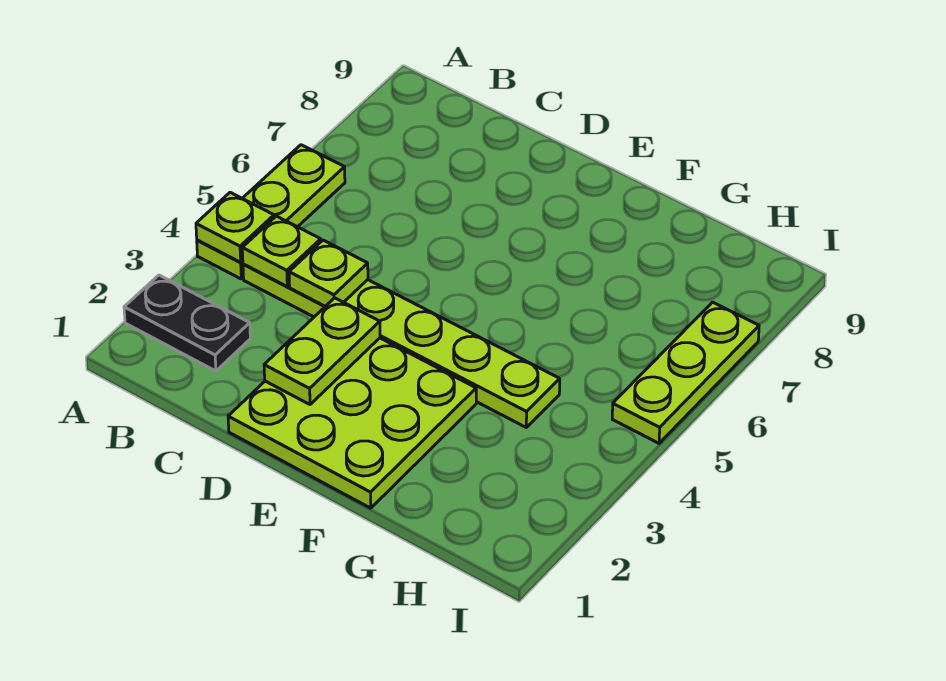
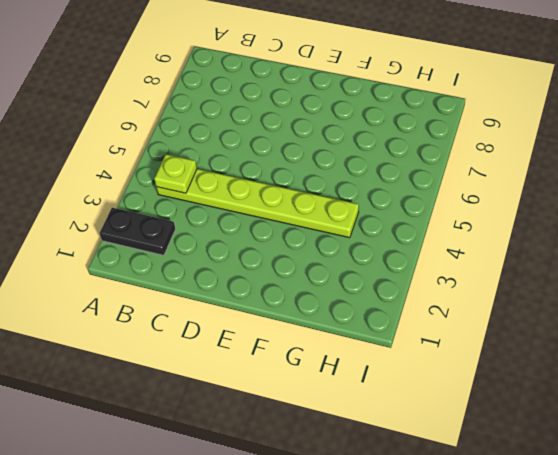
none -> lime 1x3 plate [197,145,345,279]
none -> lime 3x3 plate [228,338,476,508]

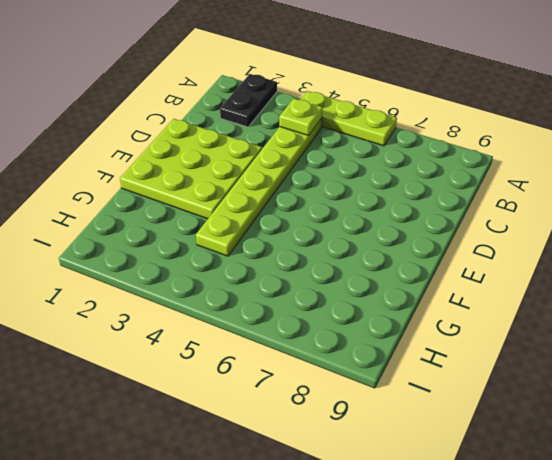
none -> lime 1x3 plate [612,302,759,443]
none -> lime 1x1 plate [196,192,274,262]

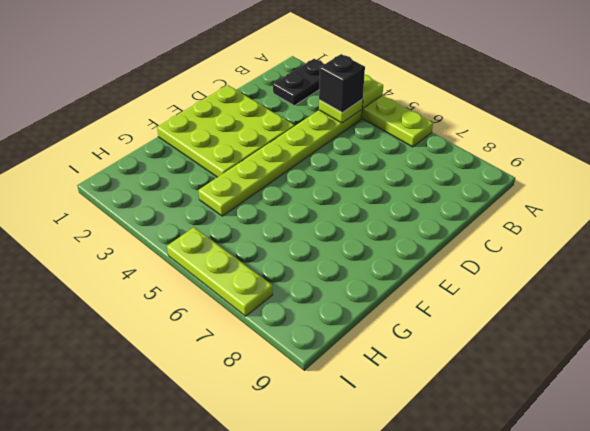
black 1x1 brick [319,54,365,113] -> none
none -> lime 1x1 plate [289,240,368,306]
none -> lime 1x2 plate [264,298,380,404]

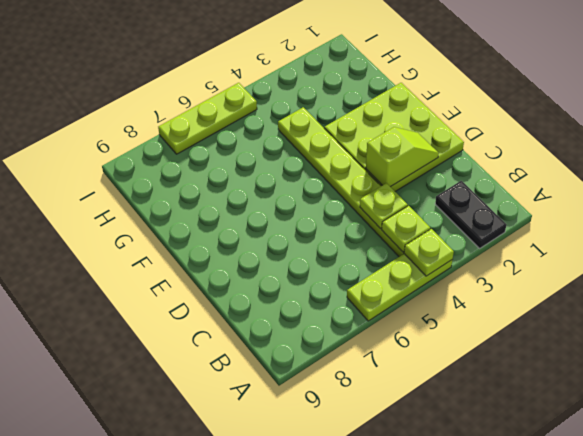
lime 1x2 slope [366,127,439,187] -> lime 1x2 plate [264,298,380,404]

